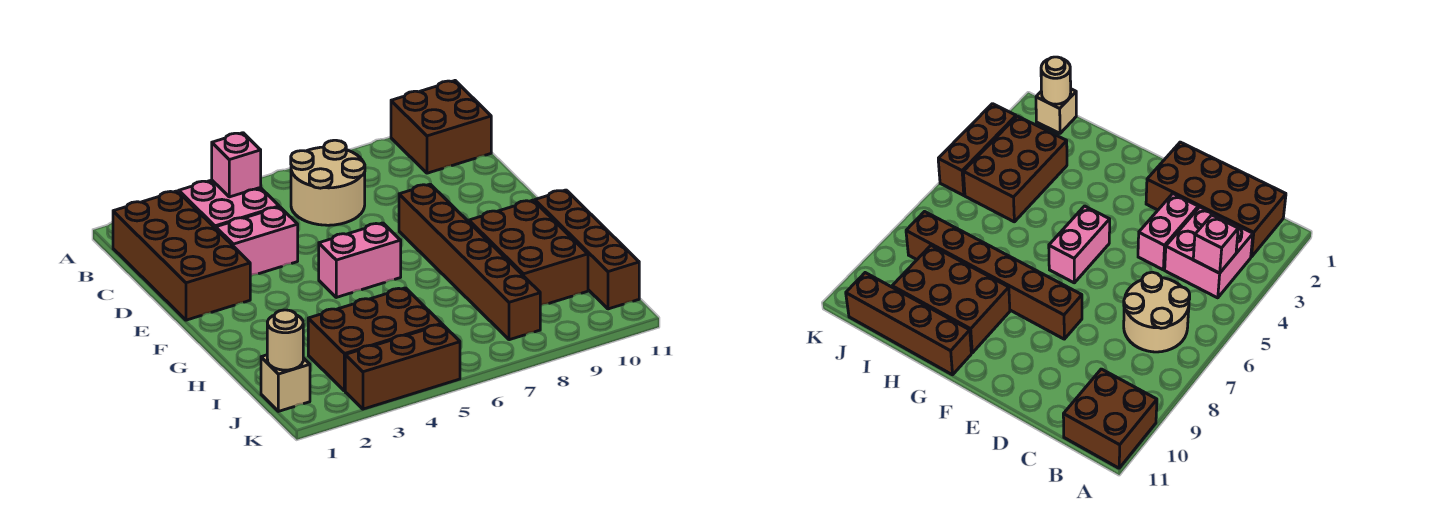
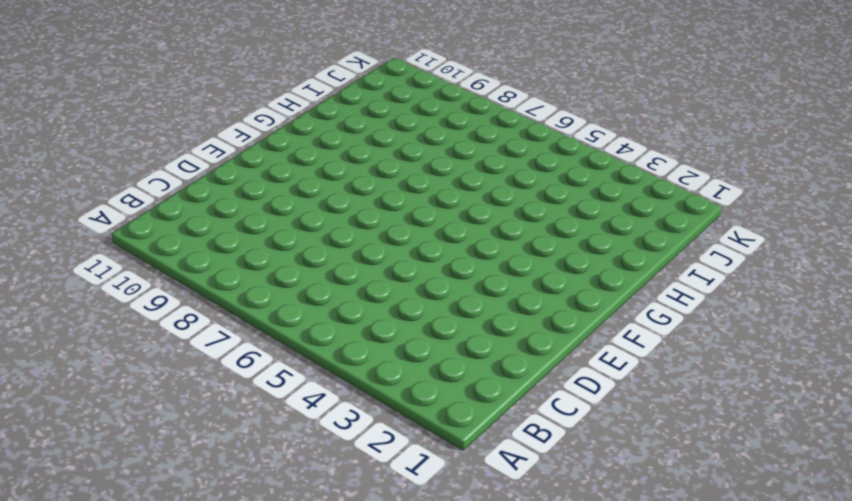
none -> brown 2x2 brick [391,81,491,173]
none -> brown 2x4 brick [113,191,250,320]
none -> pink 2x2 brick [179,180,279,229]

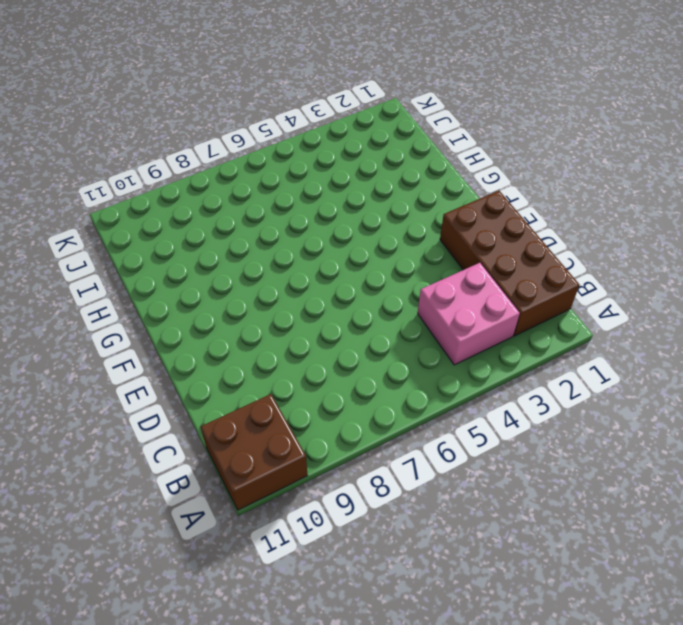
none -> tan 2x2 round brick [291,140,365,225]
none -> pink 1x2 brick [216,207,298,276]
none -> brown 1x6 brick [399,184,540,340]

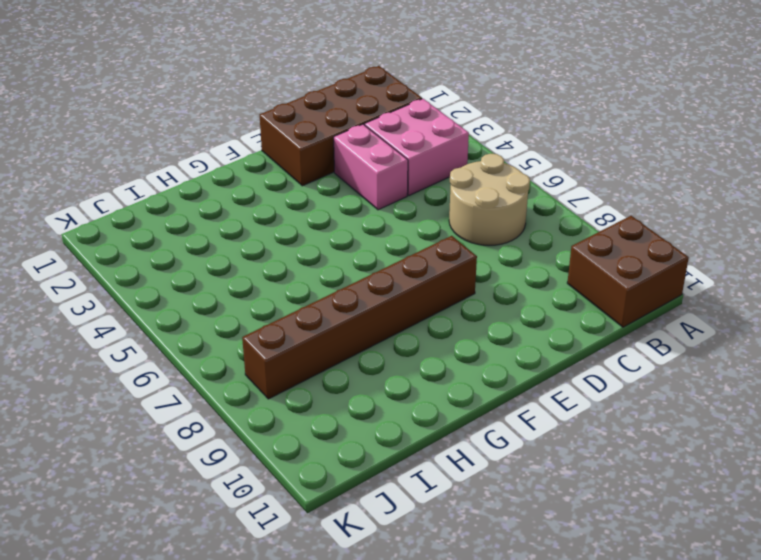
none -> pink 1x2 brick [319,223,401,297]
none -> brown 2x3 brick [469,200,588,306]
none -> brown 1x4 brick [535,190,639,309]

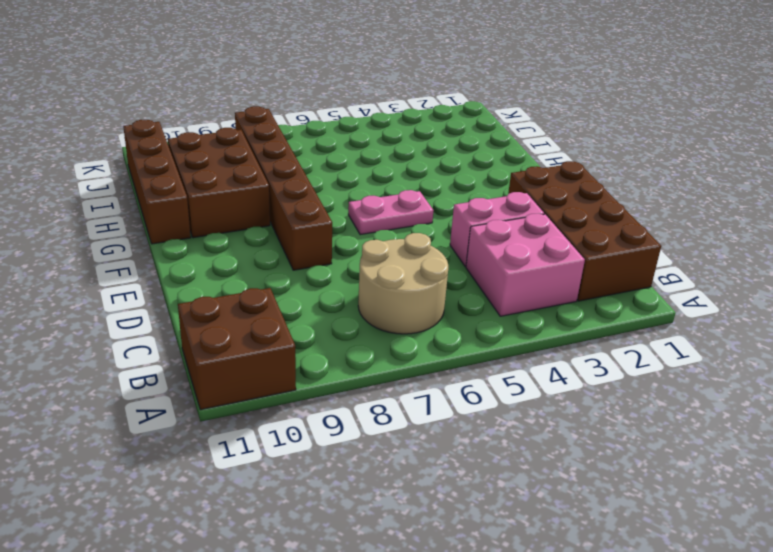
pink 1x2 plate [348,190,433,235] -> pink 1x2 brick [319,223,401,297]
none -> brown 2x3 brick [308,288,442,391]
none -> tan 1x1 brick [261,355,310,411]
none -> brown 1x3 brick [345,324,460,409]

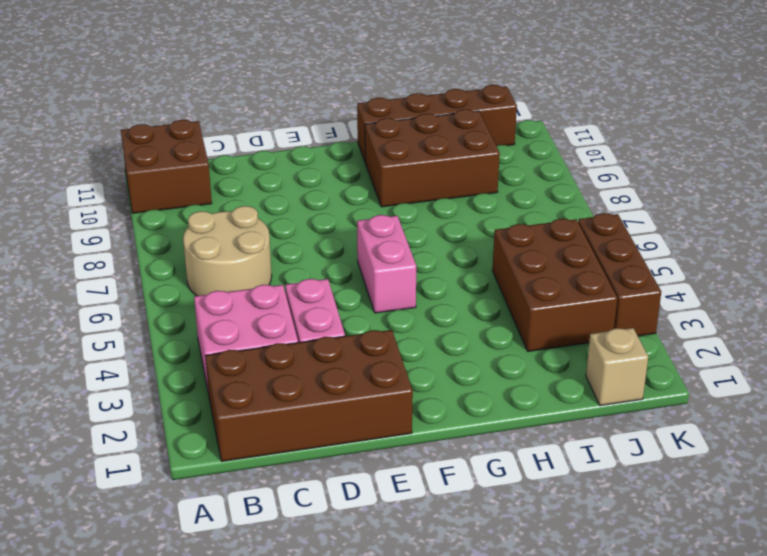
none -> brown 1x6 brick [399,184,540,340]
none -> pink 1x1 brick [212,133,261,197]
none -> tan 1x1 round brick [267,310,303,370]

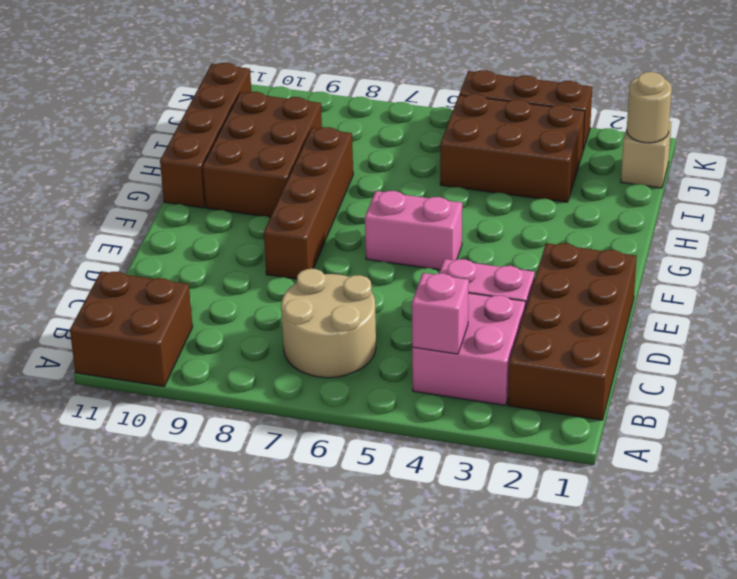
brown 1x4 brick [264,127,353,279] -> brown 1x6 brick [399,184,540,340]

